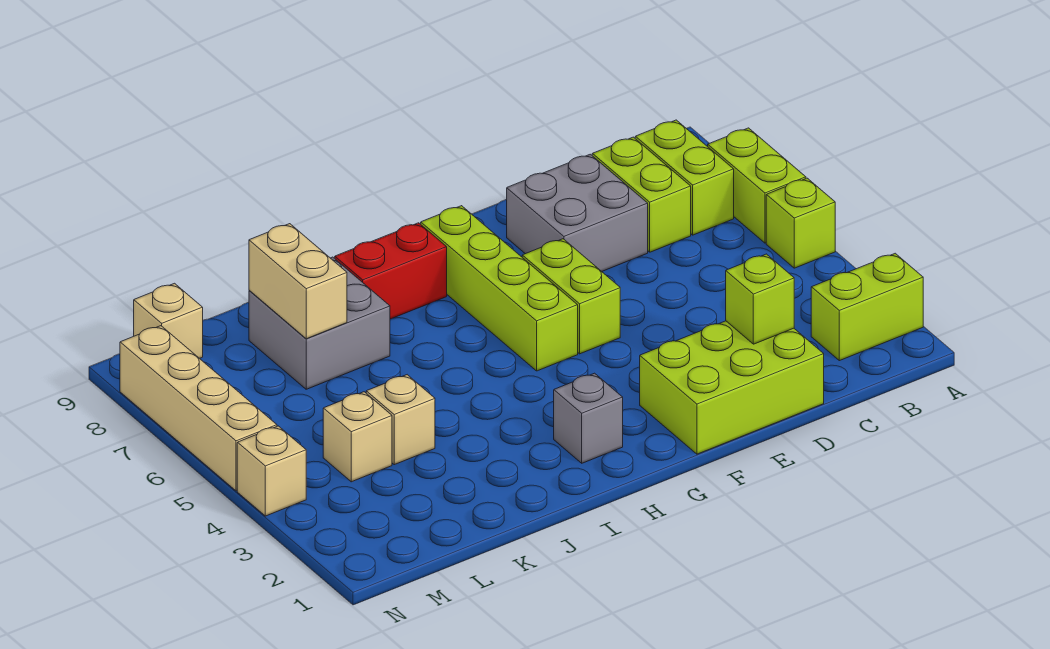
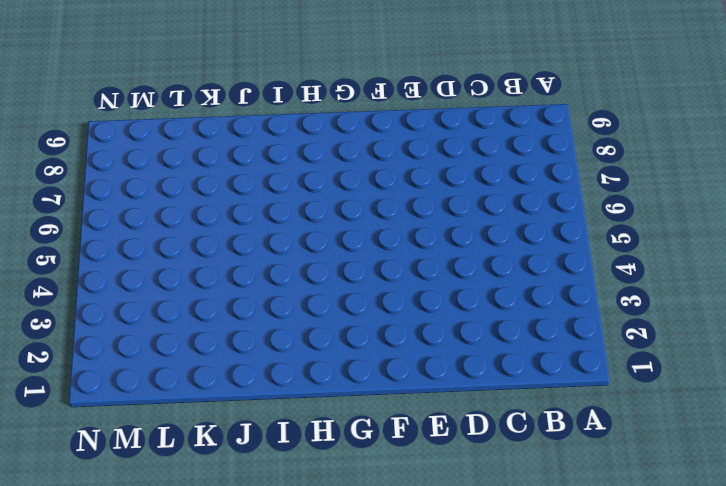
none -> lime 1x2 brick [811,253,923,361]
none -> lime 1x1 brick [766,178,835,268]
none -> lime 1x2 brick [708,128,806,243]

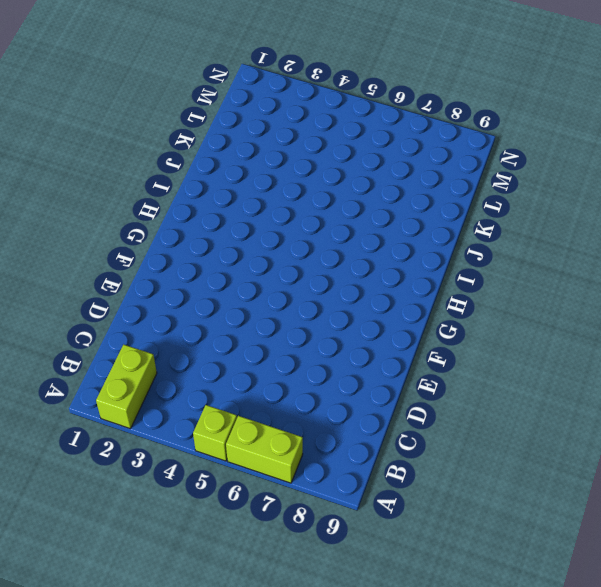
none -> lime 1x2 brick [635,120,734,235]
none -> lime 1x2 brick [592,137,691,252]
none -> lime 2x3 brick [640,321,824,454]

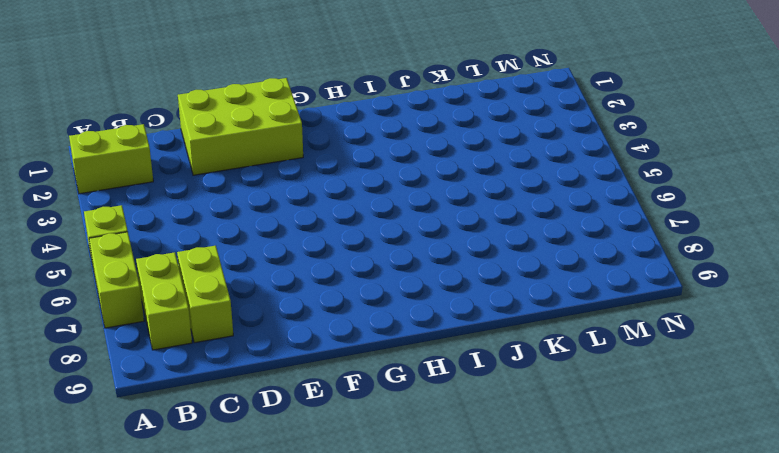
none -> grey 2x2 brick [507,154,648,271]
none -> lime 1x2 brick [522,239,620,354]
none -> lime 1x4 brick [421,206,578,371]

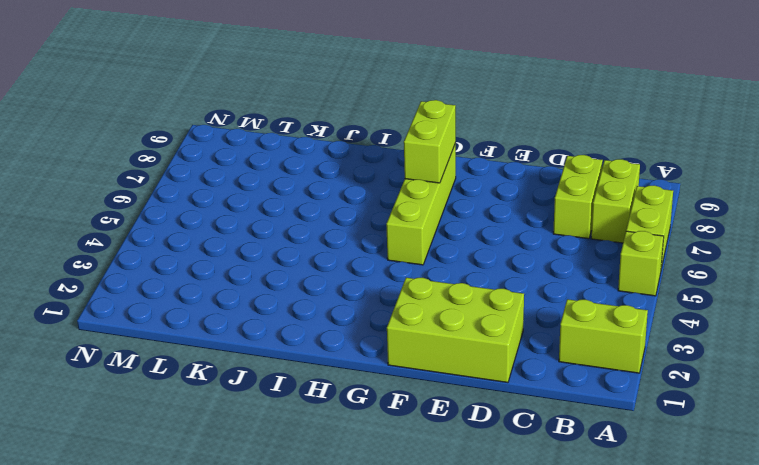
lime 1x2 brick [404,100,456,183] -> lime 1x2 brick moved to [522,239,620,354]
none -> grey 2x2 brick [507,154,648,271]
none -> grey 1x1 brick [554,373,623,463]
none -> red 1x2 brick [335,223,447,319]

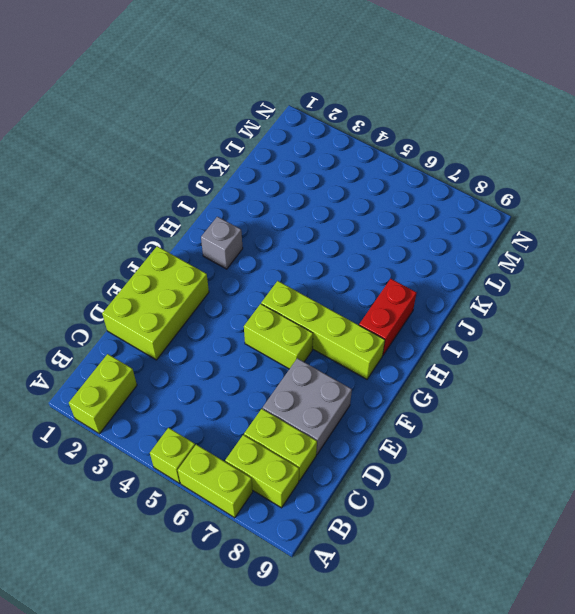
none -> grey 2x2 brick [249,257,390,389]
none -> tan 1x1 brick [366,375,435,465]
none -> tan 1x1 brick [323,392,392,482]

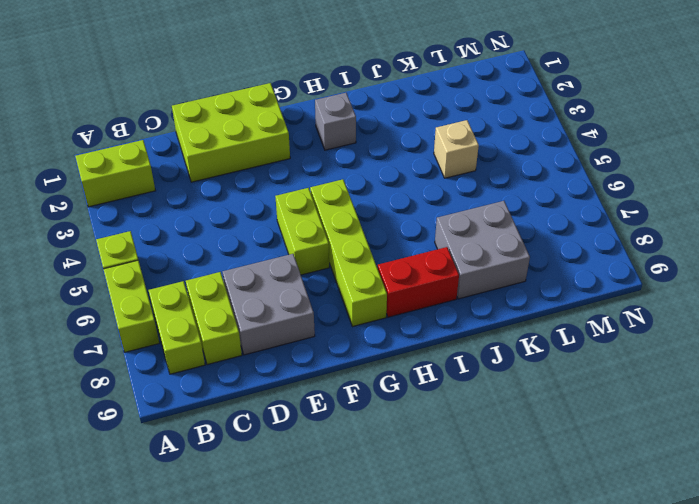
none -> tan 1x1 brick [323,392,392,482]
none -> tan 1x1 brick [134,283,203,358]
none -> tan 1x1 brick [237,426,306,516]

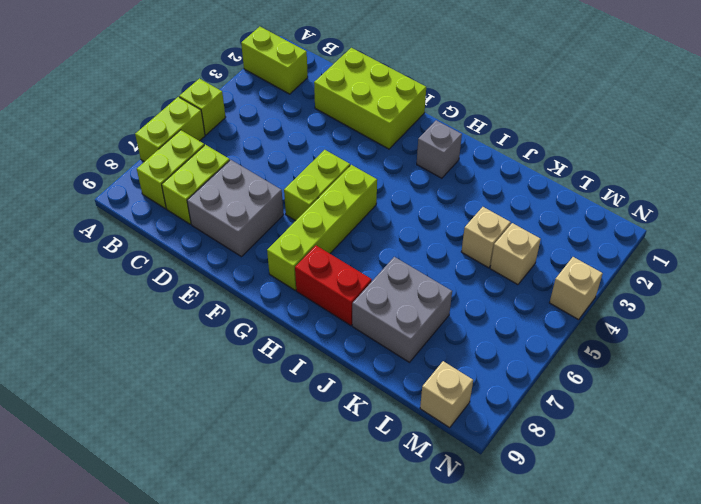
none -> tan 1x4 brick [120,326,277,491]
none -> lime 1x1 brick [726,254,794,344]
none -> tan 1x2 brick [249,224,347,339]

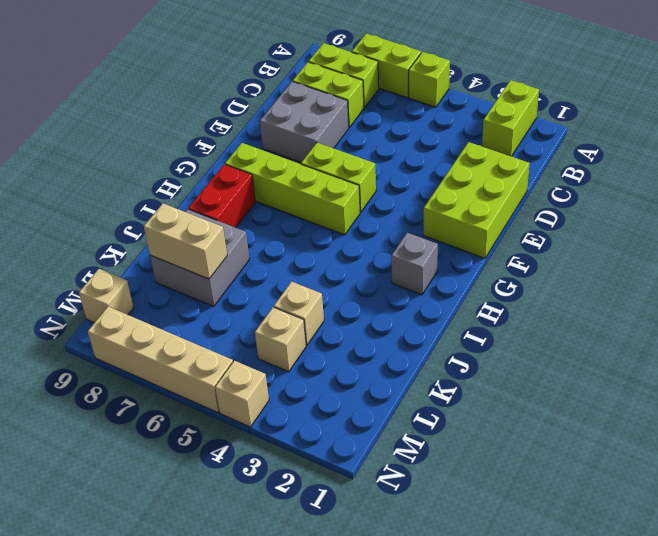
none -> lime 1x1 brick [726,254,794,344]

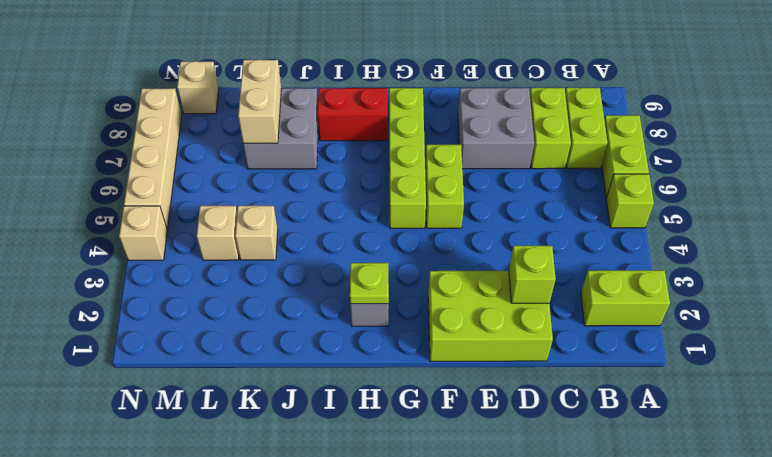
lime 1x1 plate [350,263,389,304] -> none

